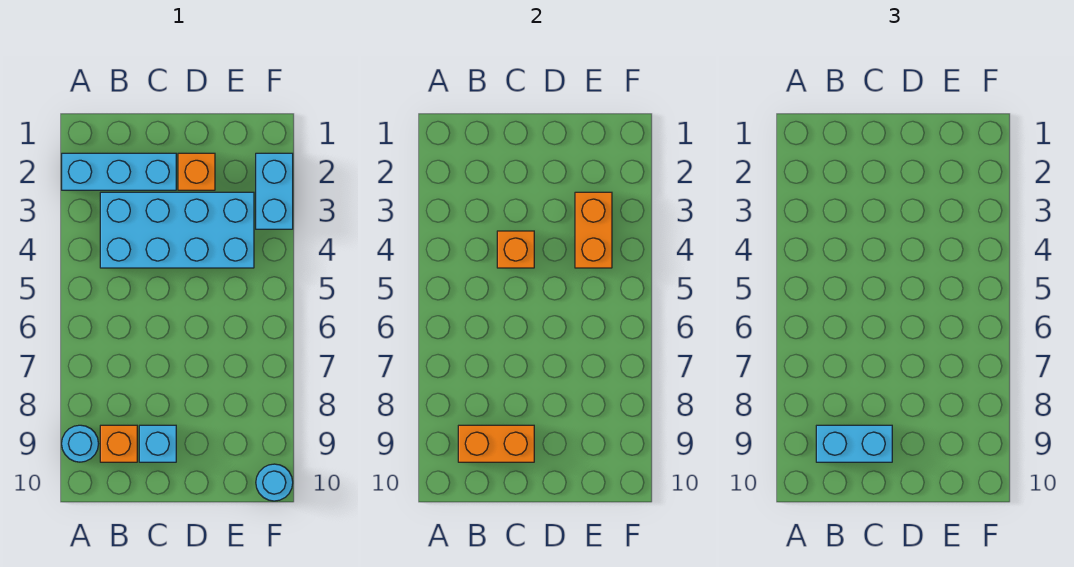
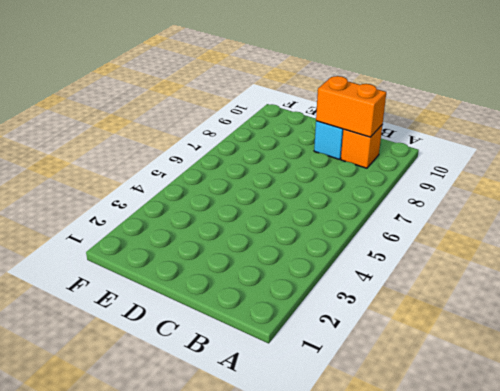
none -> cyan 1x3 brick [62,153,176,190]
none -> cyan 1x1 round brick [62,425,98,462]
none -> cyan 2x4 brick [100,192,254,268]

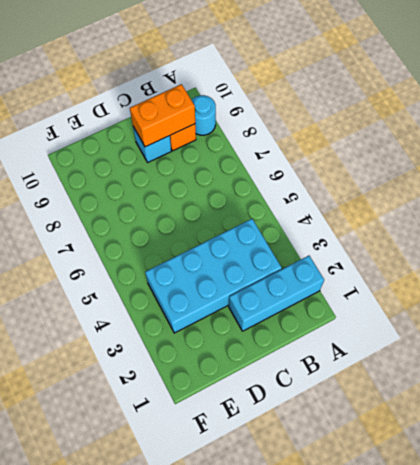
none -> orange 1x1 brick [178,153,215,190]
none -> cyan 1x2 brick [256,153,293,229]
none -> cyan 1x1 round brick [256,464,293,501]

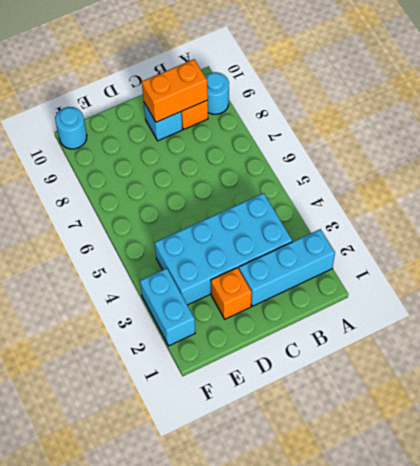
none -> orange 1x1 brick [497,231,534,268]
none -> orange 1x2 brick [575,192,612,268]
none -> cyan 1x2 brick [816,425,892,462]

